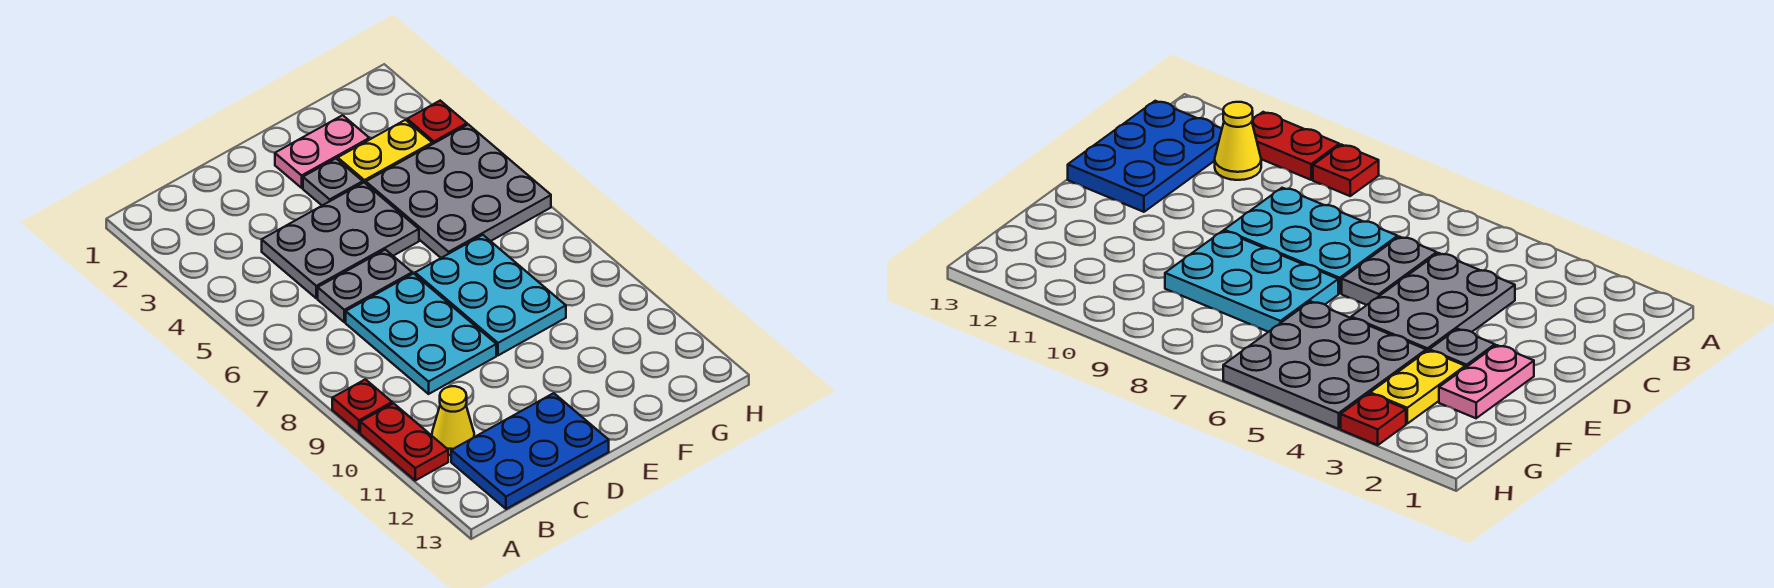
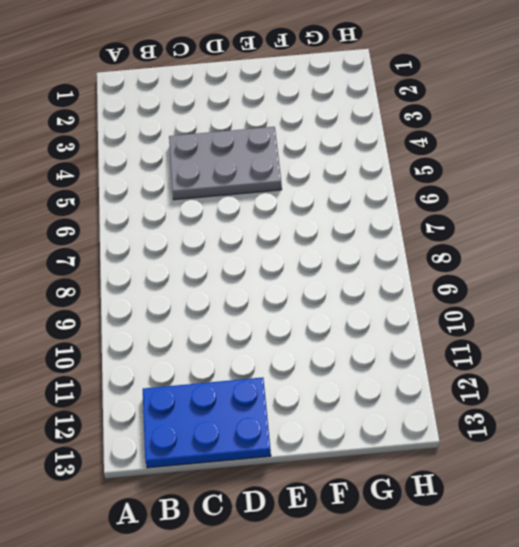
none -> red 1x1 plate [332,379,392,433]
none -> red 1x2 plate [360,403,448,480]
none -> yellow 1x1 cone [432,386,474,455]

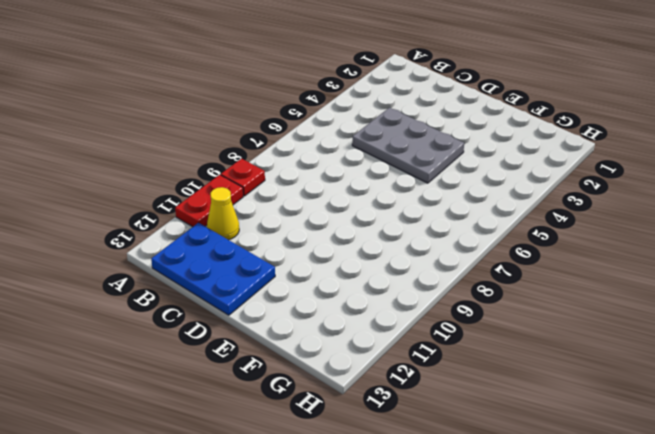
none -> grey 1x2 plate [318,250,412,322]
none -> cyan 2x3 plate [346,274,496,394]
none -> pink 1x2 plate [275,115,369,188]

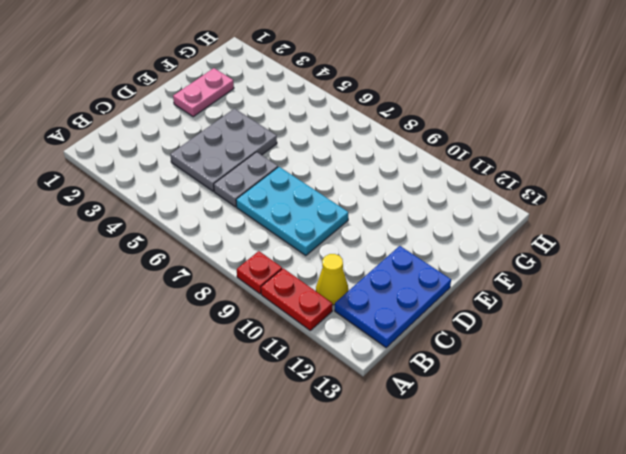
none -> grey 1x1 plate [303,159,363,205]
none -> cyan 2x3 plate [415,235,566,355]
none -> yellow 1x2 plate [338,120,432,183]

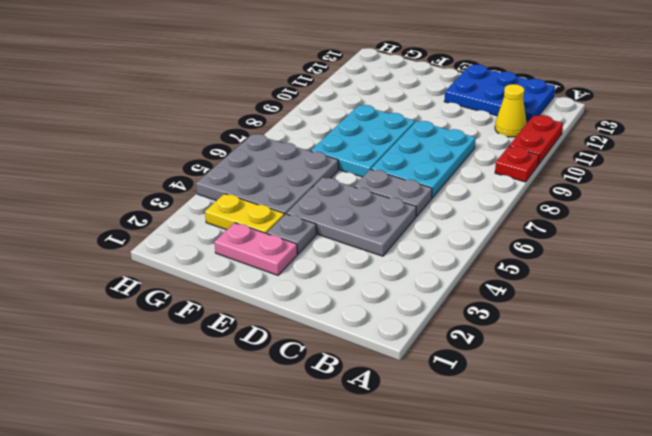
none -> red 1x1 plate [407,101,467,144]

